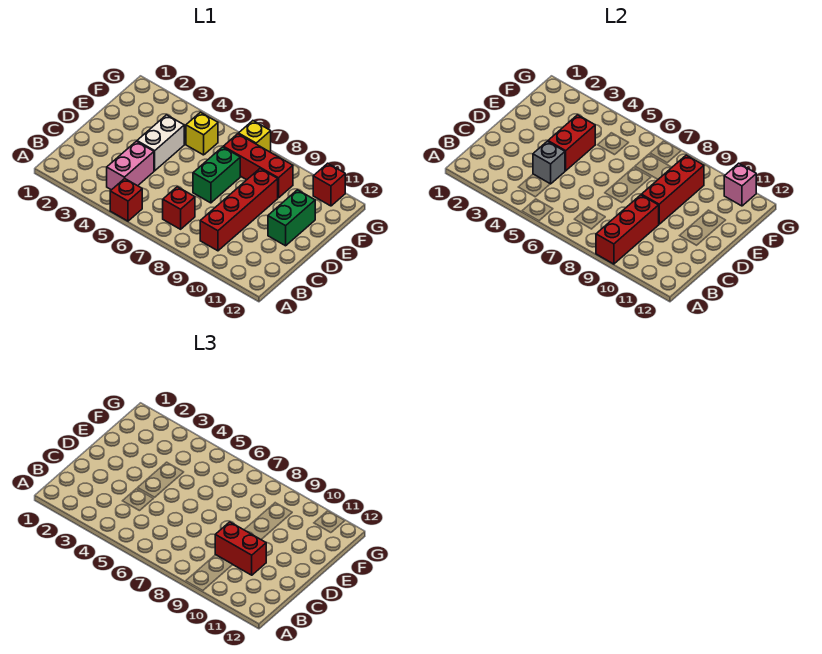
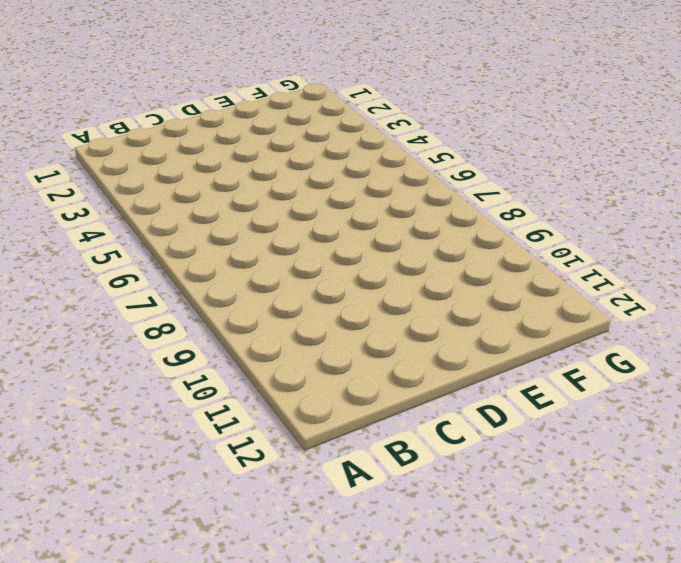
none -> red 1x1 brick [110,179,142,221]
none -> pink 1x2 brick [107,141,154,190]
none -> red 1x1 brick [163,187,195,229]

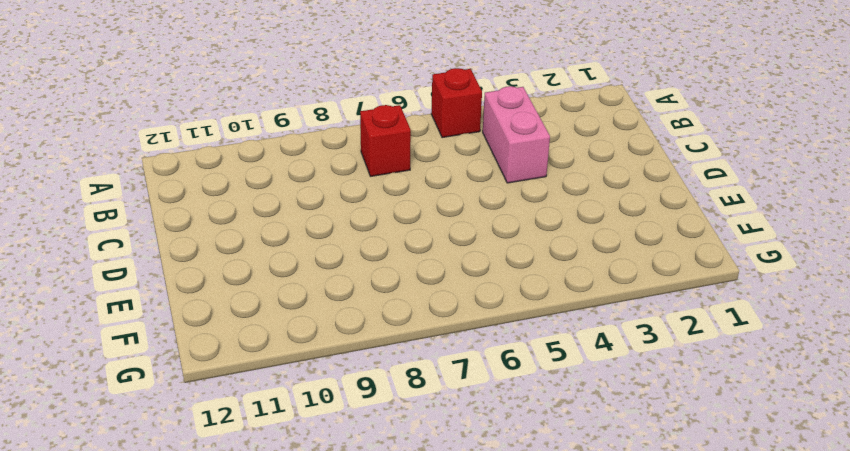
none -> red 1x4 brick [200,169,278,251]
none -> white 1x2 brick [137,115,184,171]
none -> green 1x2 brick [193,147,240,203]

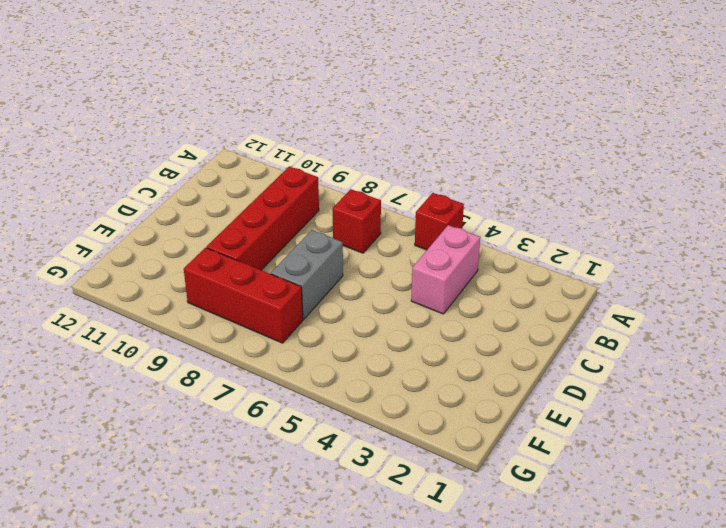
grey 1x2 brick [271,230,343,319] -> green 1x2 brick [193,147,240,203]
none -> white 1x2 brick [137,115,184,171]
none -> green 1x2 brick [268,190,315,246]
none -> yellow 1x1 brick [186,112,218,155]

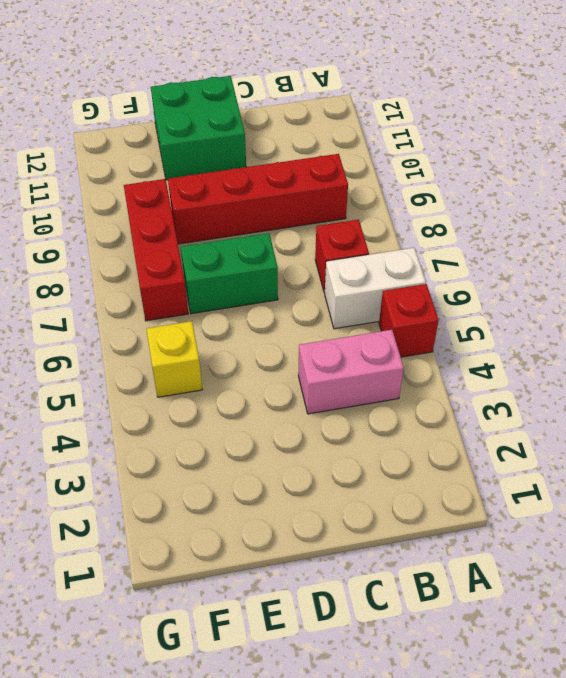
white 1x2 brick [325,248,426,329] -> white 1x2 brick moved to [137,115,184,171]
green 2x2 brick [151,76,246,180] -> green 1x2 brick [268,190,315,246]
none -> yellow 1x1 brick [238,121,271,152]
none -> red 1x1 brick [313,163,345,206]
none -> red 1x3 brick [596,195,659,264]

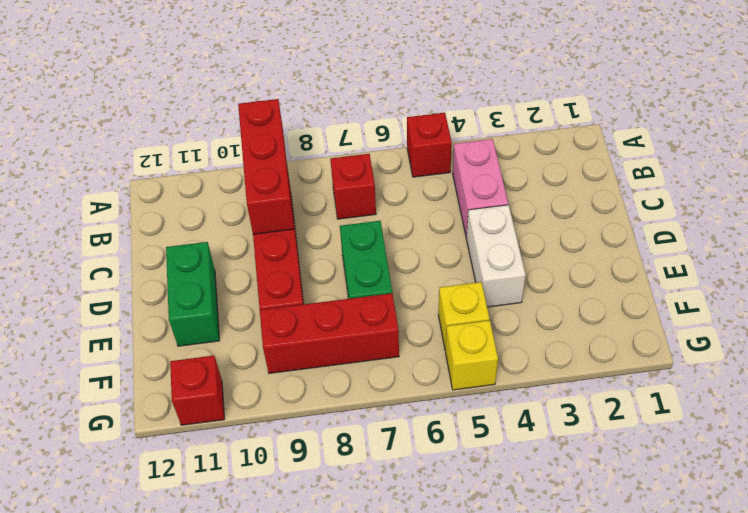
yellow 1x1 brick [445,320,498,390] -> yellow 1x1 brick moved to [238,121,271,152]
none -> grey 1x1 brick [533,141,565,184]
none -> red 1x2 brick [548,115,595,171]
none -> red 1x3 brick [641,155,704,224]

